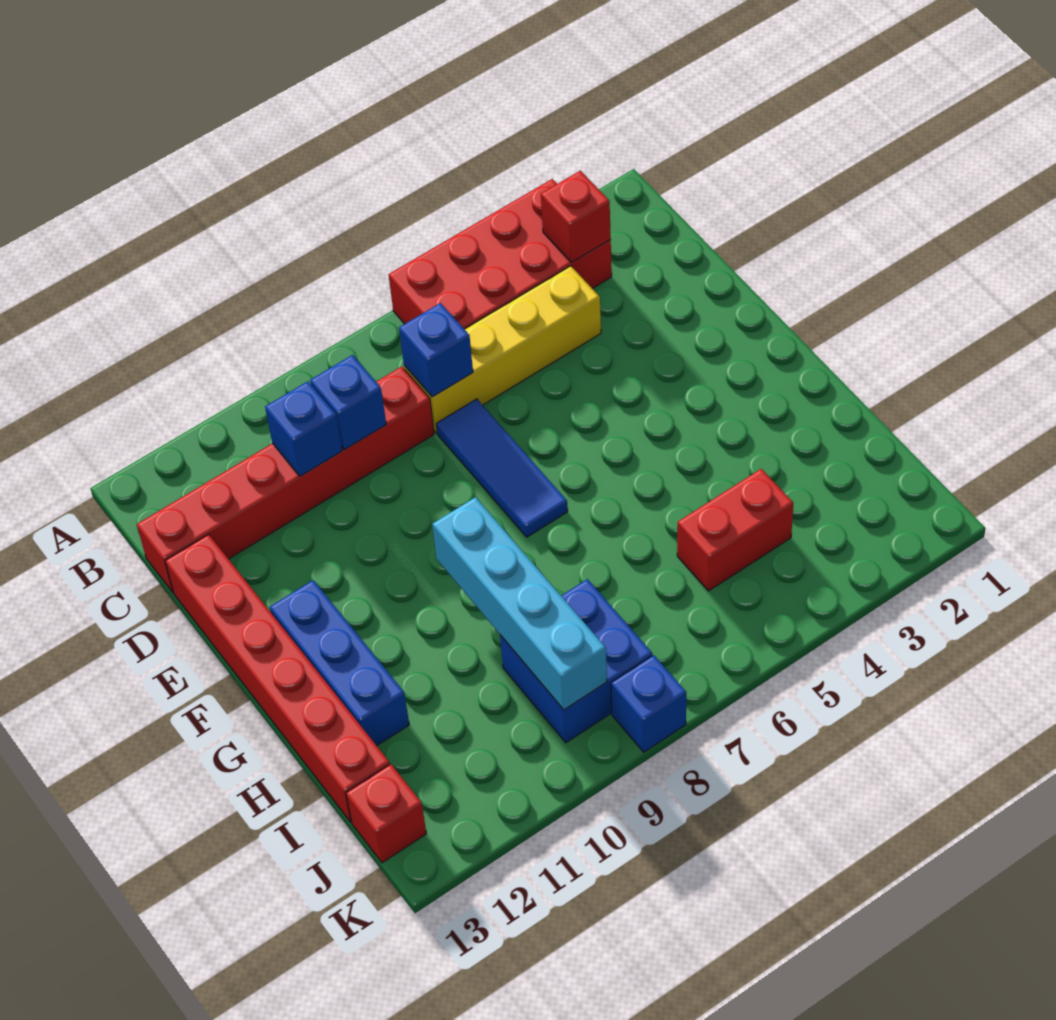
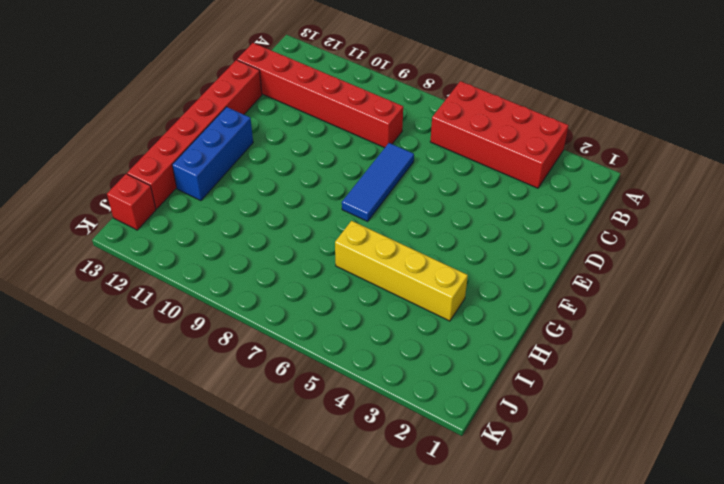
yellow 1x4 brick [335,221,468,321] -> yellow 1x4 brick moved to [404,266,601,433]
none -> red 1x2 brick [677,469,793,591]
none -> blue 2x2 brick [500,579,652,743]
none -> blue 1x1 brick [611,655,686,752]

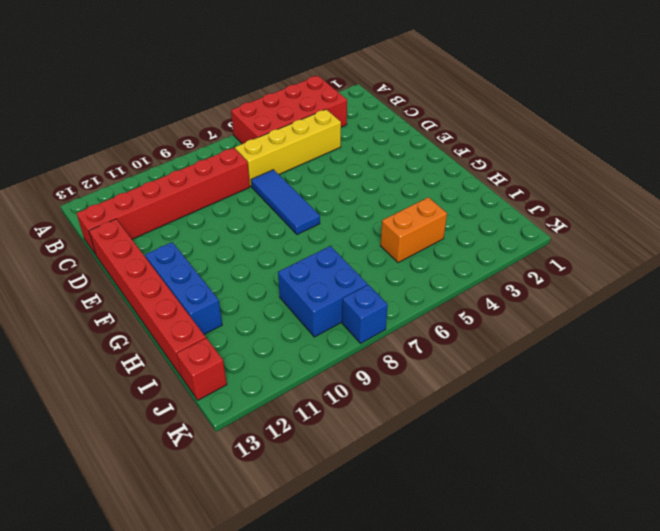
orange 1x2 brick [380,197,447,263] -> red 1x2 brick [677,469,793,591]
none -> red 1x1 brick [541,171,611,262]
none -> blue 1x1 brick [399,303,473,397]
none -> blue 1x1 brick [310,355,386,449]

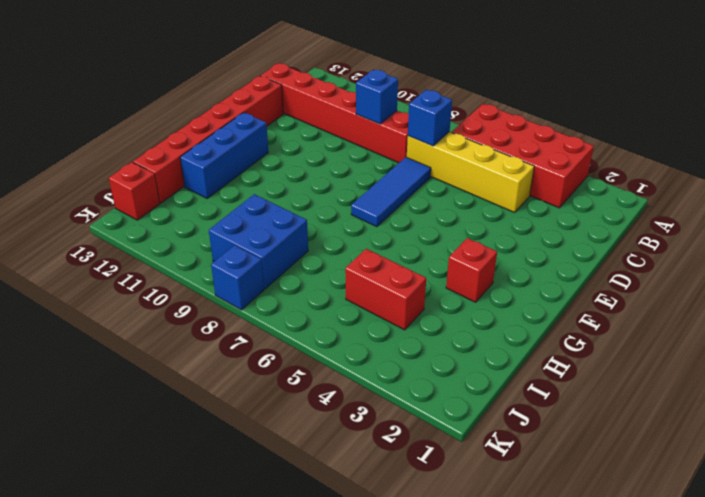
red 1x1 brick [446,238,497,302] -> red 1x1 brick moved to [541,171,611,262]
none -> blue 1x1 brick [265,381,342,476]
none -> cyan 1x4 brick [432,497,607,710]

